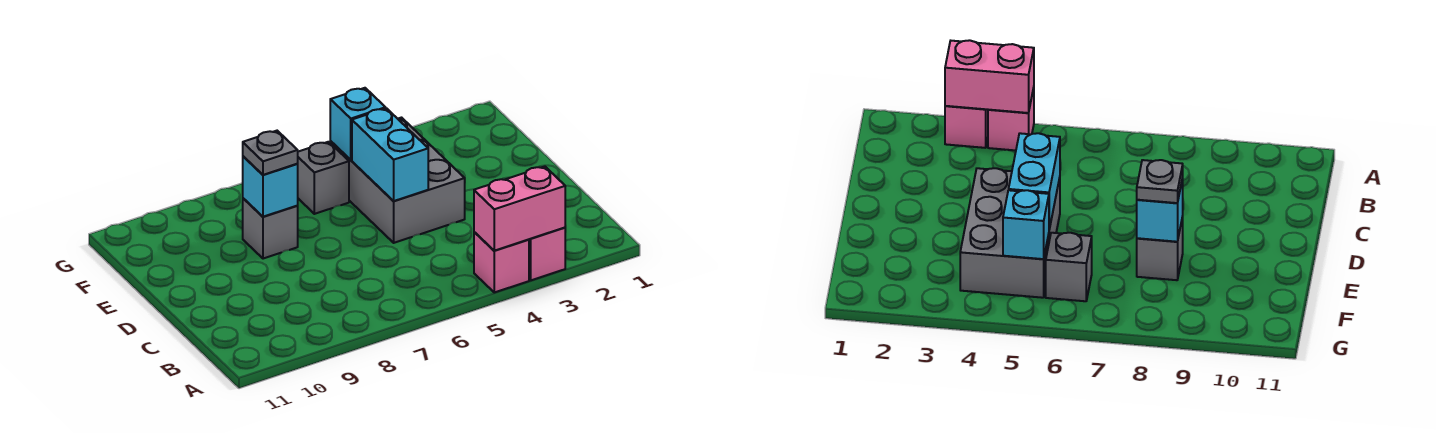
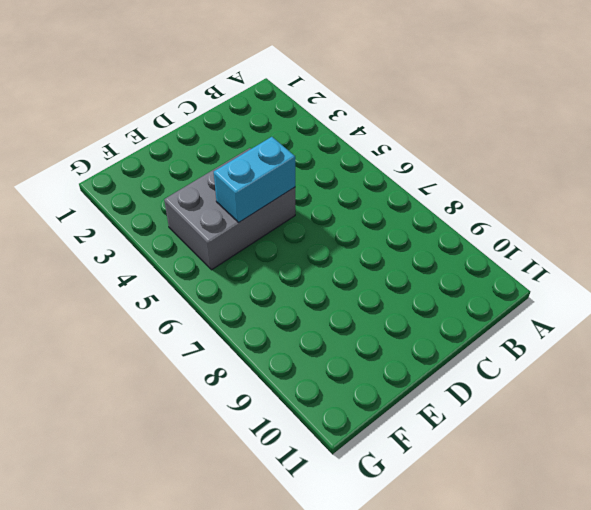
none -> pink 1x1 brick [529,228,565,280]
none -> pink 1x1 brick [474,232,529,292]

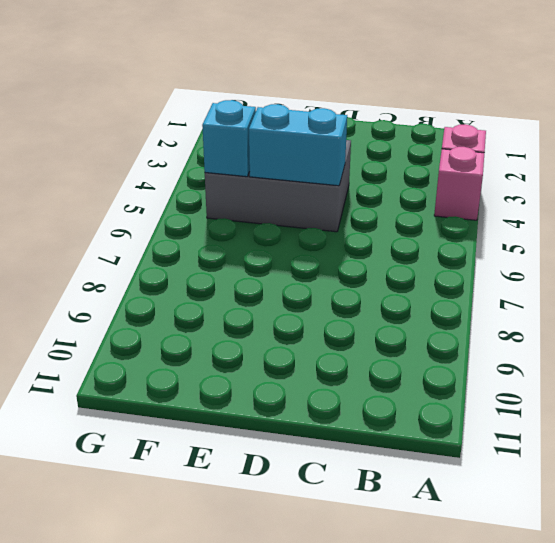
none -> grey 1x1 brick [243,198,298,259]
none -> grey 1x1 brick [298,142,349,214]

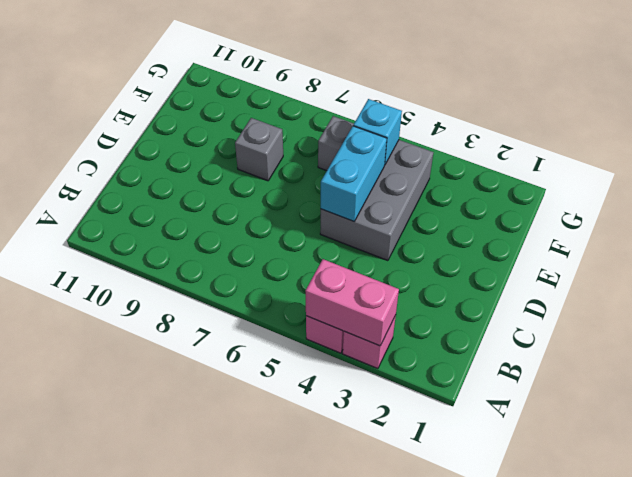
none -> cyan 1x1 brick [243,156,298,217]
none -> grey 1x1 plate [243,131,298,175]

